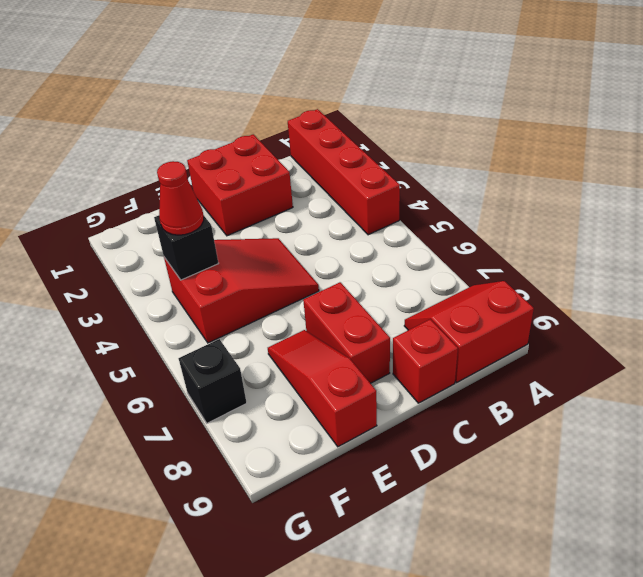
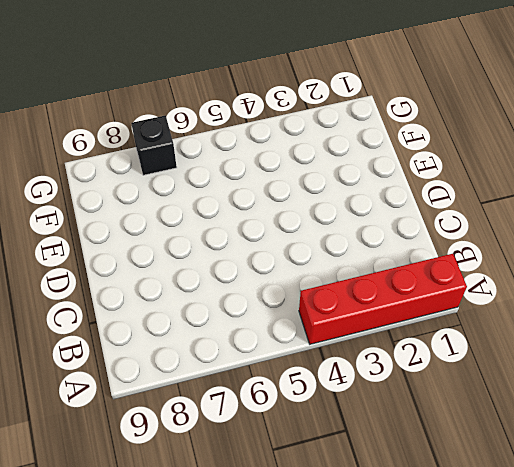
none -> red 2x2 slope [404,281,534,382]
none -> red 2x2 brick [187,134,293,236]

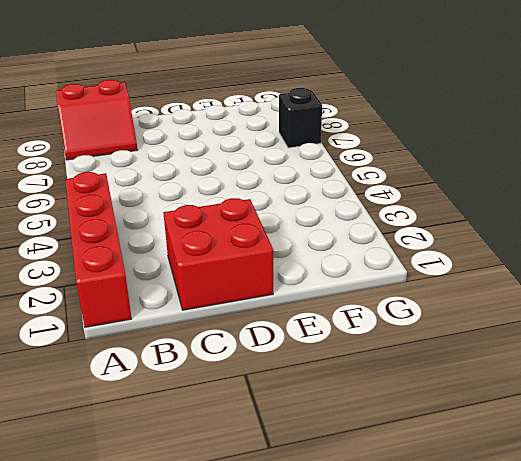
none -> red 1x1 brick [393,319,458,403]
none -> red 2x3 slope [164,238,319,343]

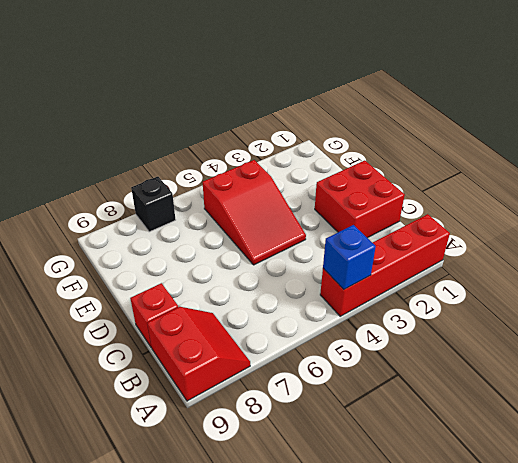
blue 1x1 brick [323,225,376,289] -> none
none -> red 1x2 brick [303,282,390,383]
none -> red 1x3 slope [268,330,377,447]

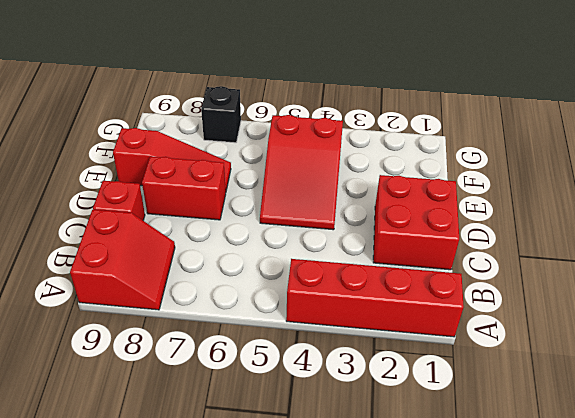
none -> black 1x1 brick [154,215,219,280]
none -> red 1x1 cone [157,161,204,235]

